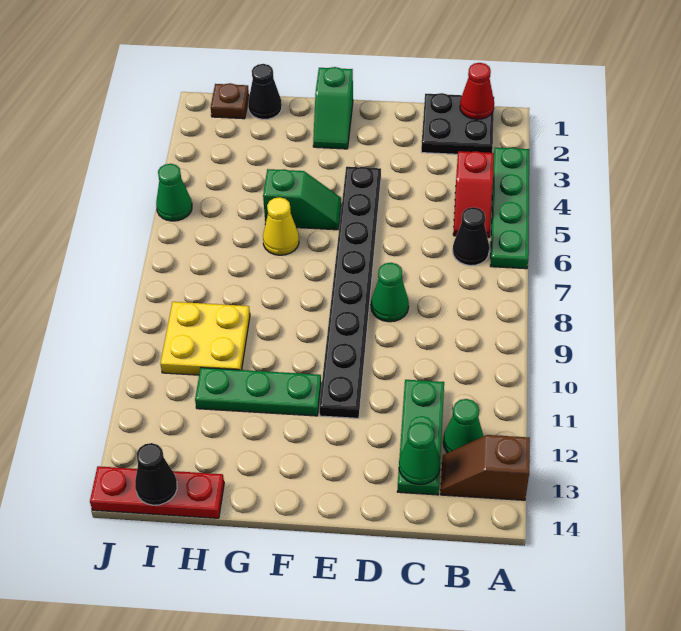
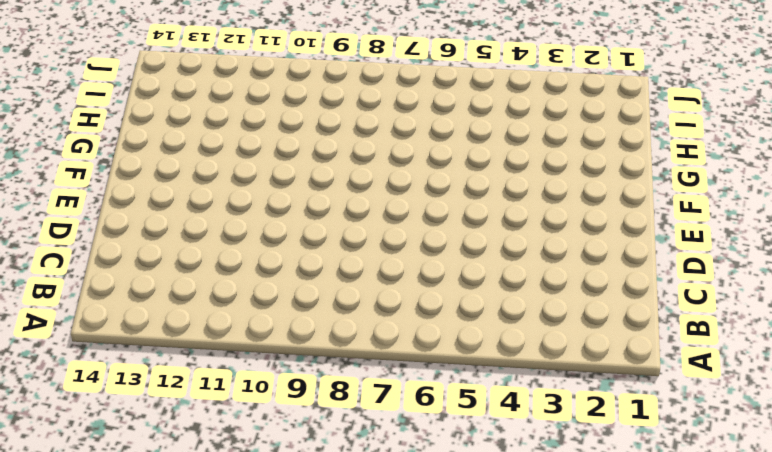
none -> green 1x4 plate [490,147,529,269]
none -> brown 1x2 slope [441,435,530,500]
none -> black 2x2 plate [421,93,494,154]

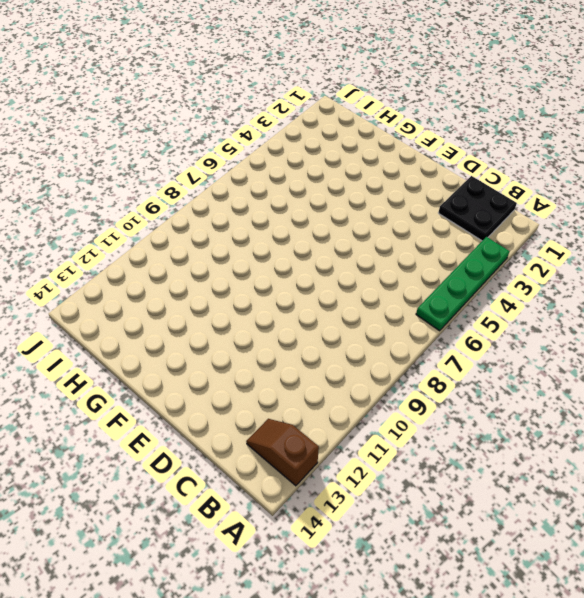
none -> red 1x2 slope [453,151,494,238]
none -> black 1x1 cone [453,207,489,266]
none -> green 1x1 cone [443,399,483,453]

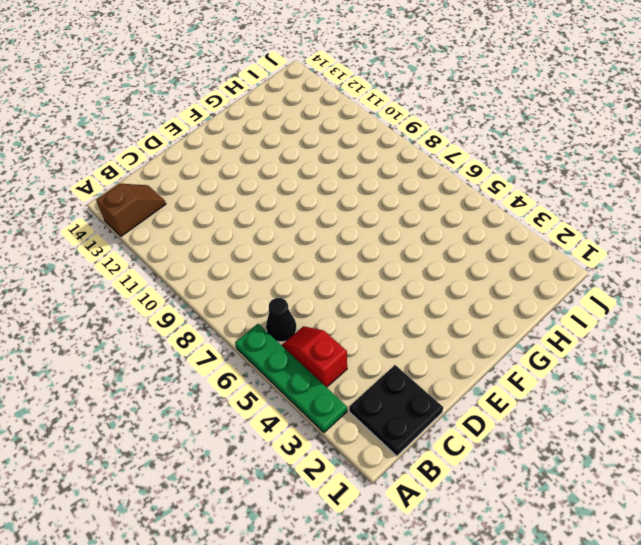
none -> green 1x1 cone [443,399,483,453]
none -> green 1x3 plate [397,380,444,495]
none -> green 1x1 cone [371,263,409,322]

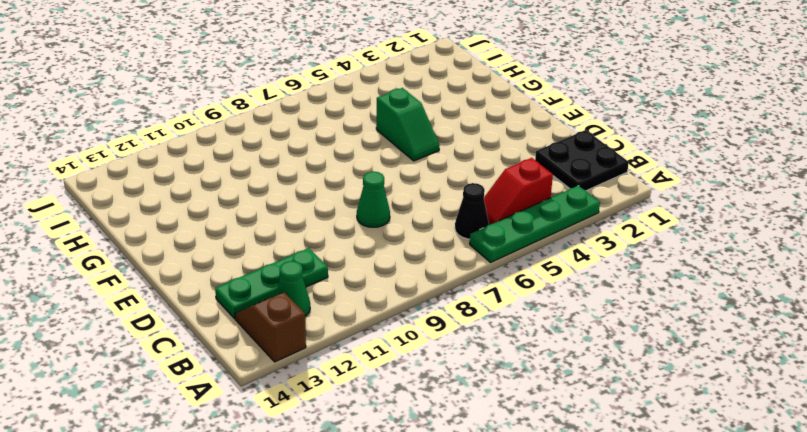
none -> black 1x8 plate [319,167,381,418]
none -> green 1x2 slope [313,67,353,149]
none -> green 1x3 plate [195,368,321,416]

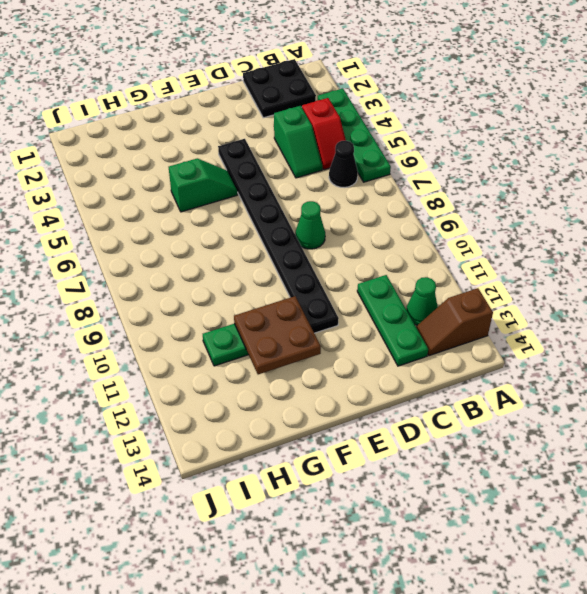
green 1x2 slope [274,106,323,178] -> green 1x2 slope moved to [313,67,353,149]
brown 2x2 plate [234,296,321,374] -> none
none -> yellow 1x1 cone [263,197,299,255]
none -> black 1x1 cone [248,64,282,119]
none -> yellow 2x2 plate [160,302,250,375]

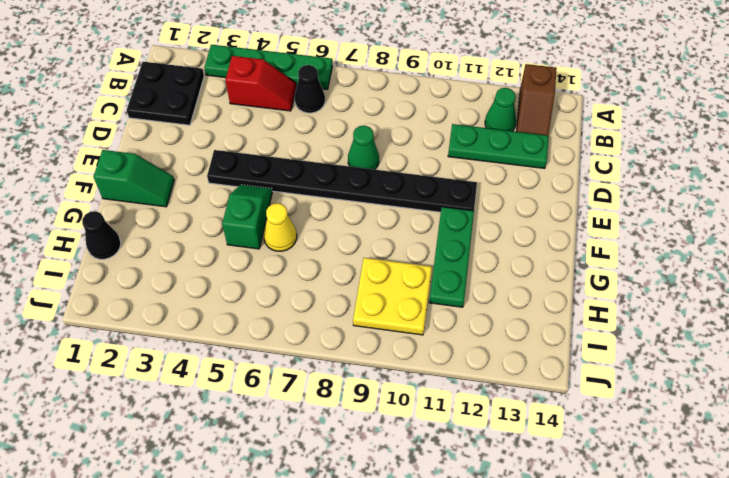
none -> red 1x3 plate [90,466,224,518]
none -> brown 1x1 plate [211,83,249,119]
none -> green 1x1 cone [156,164,192,221]

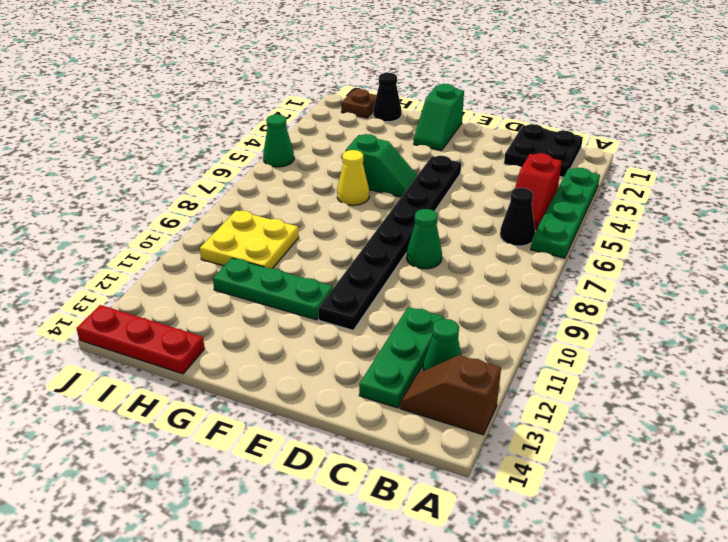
none -> red 1x1 cone [460,63,494,119]
none -> green 1x1 cone [399,422,440,484]
none -> black 1x1 cone [135,443,177,505]

